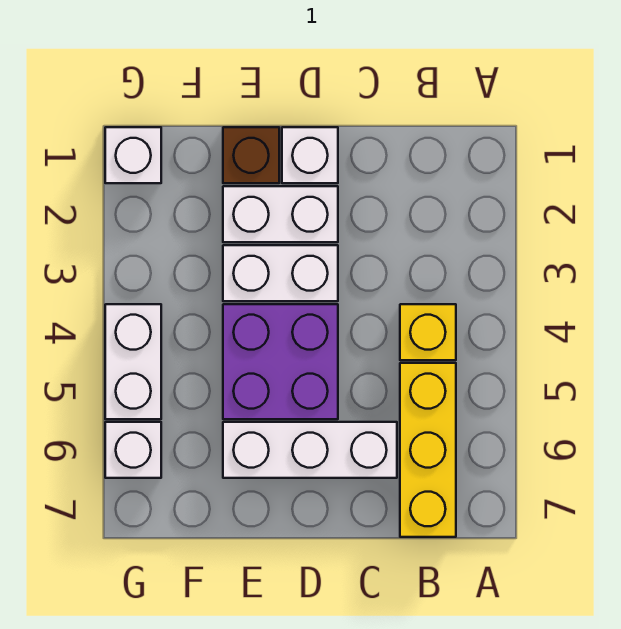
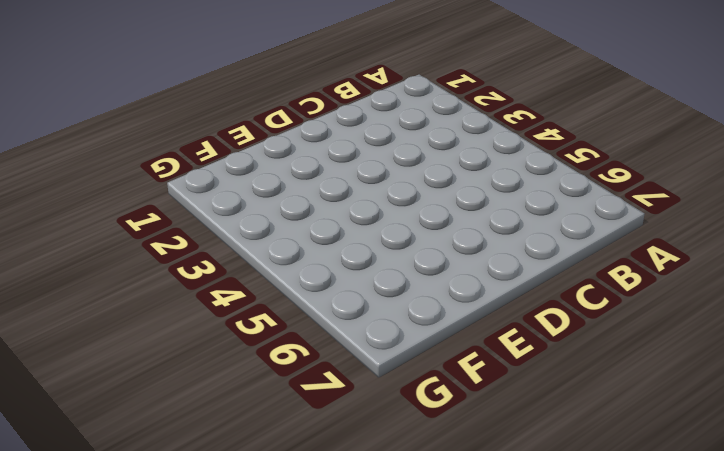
none -> yellow 1x1 brick [400,304,456,360]
none -> yellow 1x3 brick [400,363,456,537]

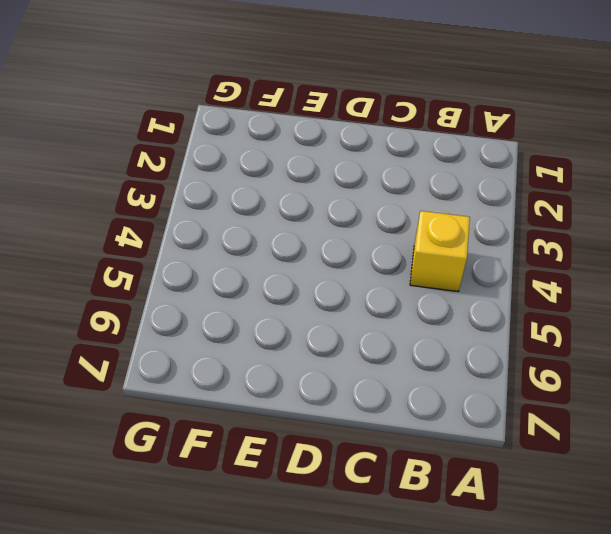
none -> yellow 1x3 brick [400,363,456,537]
none -> white 1x3 brick [223,422,397,478]

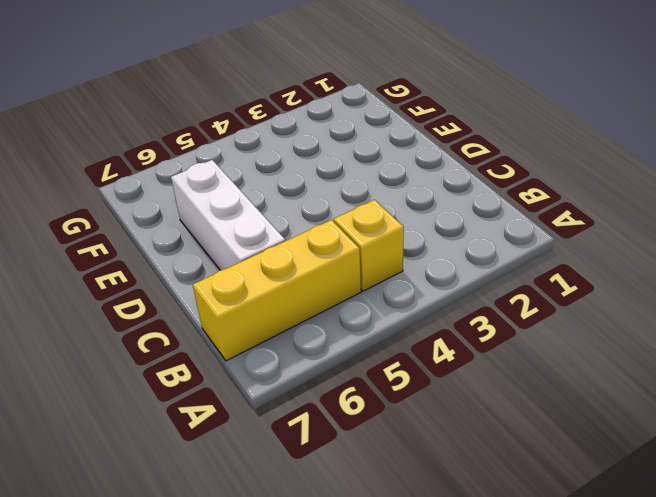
none -> white 1x1 brick [282,127,338,183]
none -> white 1x2 brick [223,186,338,242]

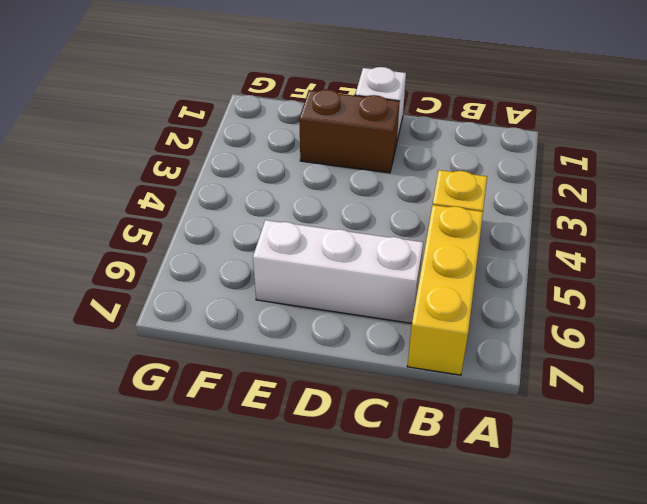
brown 1x2 brick [299,89,400,173] -> white 1x2 brick [223,186,338,242]
none -> white 1x2 brick [223,245,338,301]
none -> purple 2x2 brick [223,304,338,419]

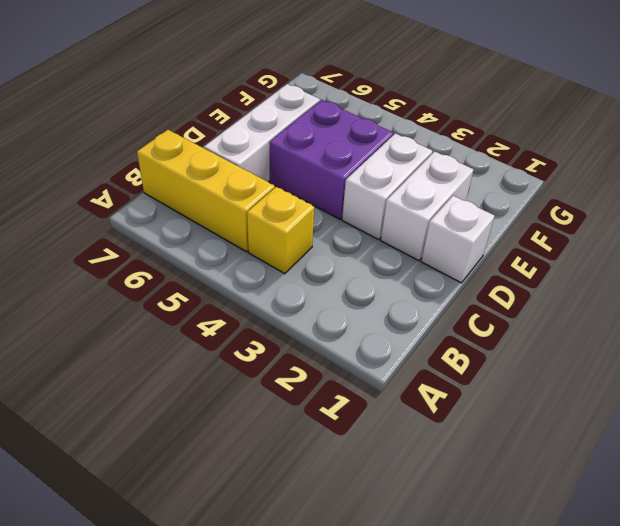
none -> brown 1x1 brick [223,127,279,183]
none -> white 1x1 brick [105,127,161,183]

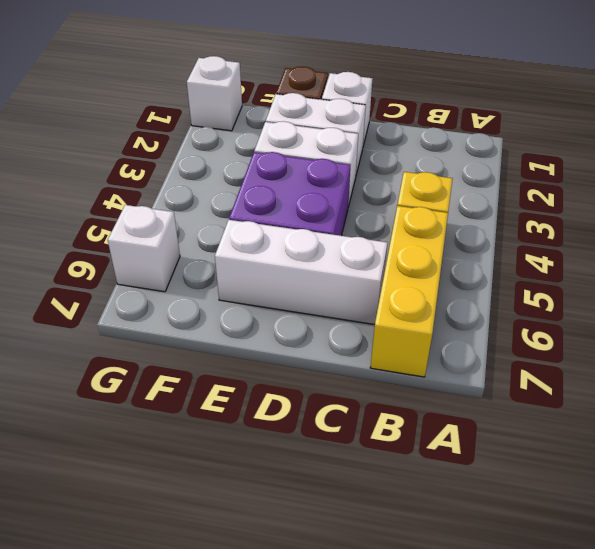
none -> white 1x2 brick [105,304,161,419]

